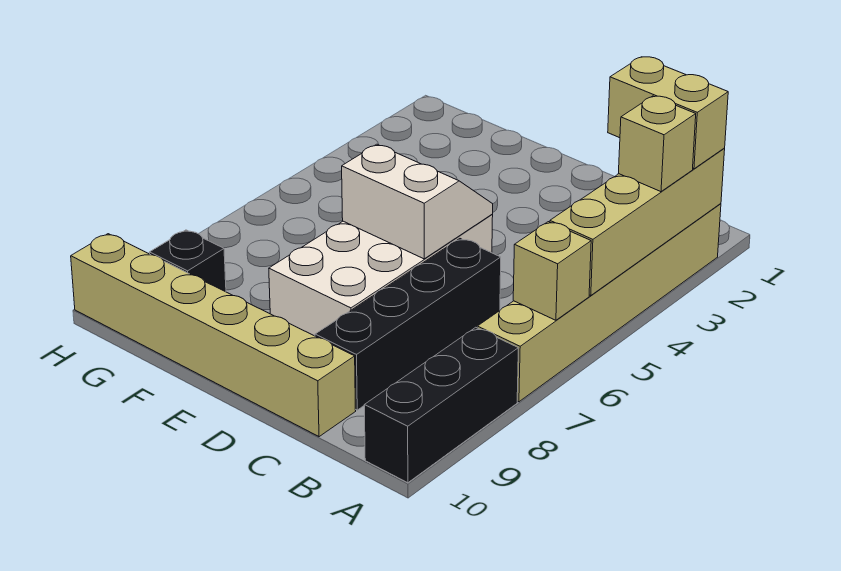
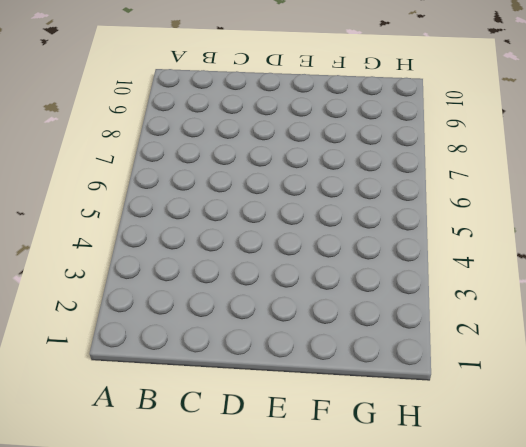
none -> tan 1x6 brick [477,204,721,402]
none -> black 1x3 brick [364,327,518,483]

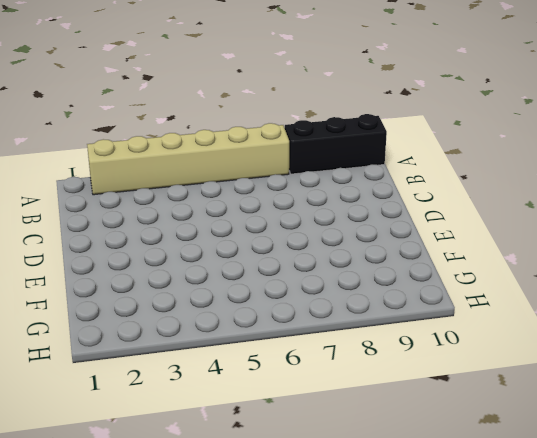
none -> black 1x4 brick [315,239,501,410]
none -> tan 1x6 brick [71,234,356,437]

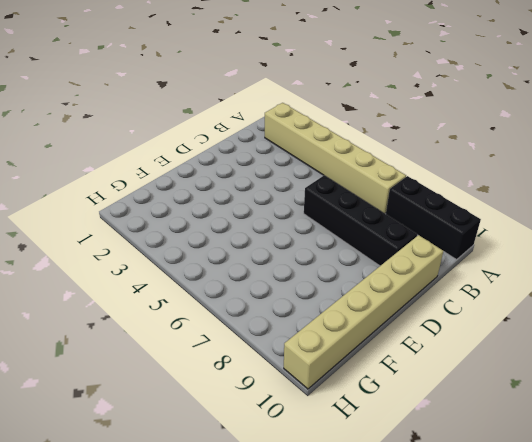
none -> white 2x4 brick [269,215,493,336]
none -> black 1x1 brick [149,230,226,292]

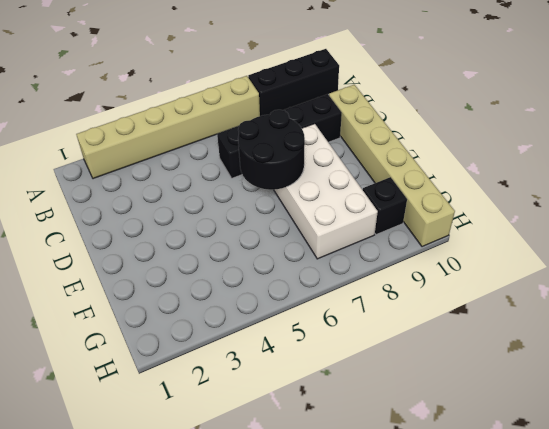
black 2x2 round brick [238,110,305,190] -> white 2x2 slope [342,144,493,259]
white 2x4 brick [274,124,378,259] -> white 2x4 brick turned to [269,215,493,336]
none -> tan 1x4 brick [550,149,725,296]
none -> tan 1x1 brick [513,222,591,320]

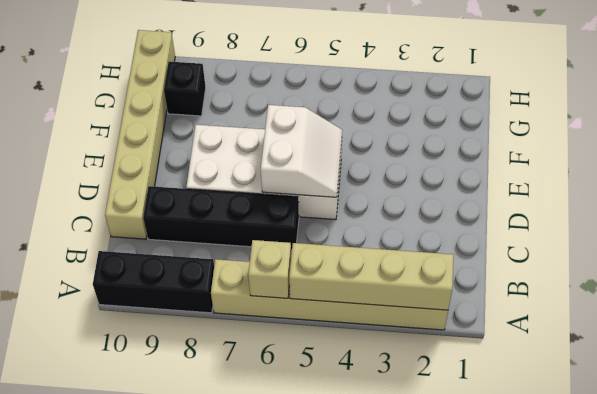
none -> tan 1x2 brick [608,57,728,169]
none -> tan 1x1 brick [618,96,696,192]

